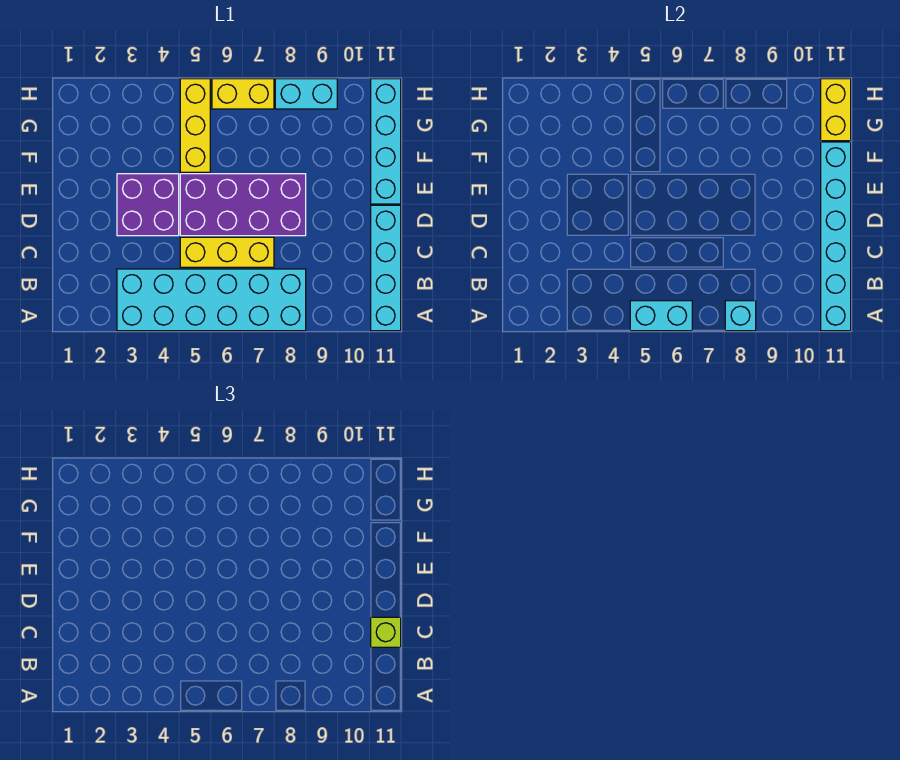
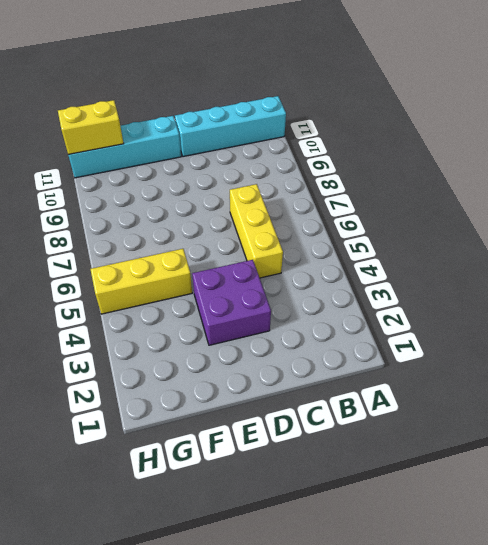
none -> cyan 2x6 brick [117,269,306,331]
none -> purple 2x4 brick [180,174,306,236]
none -> yellow 1x2 brick [212,79,274,109]

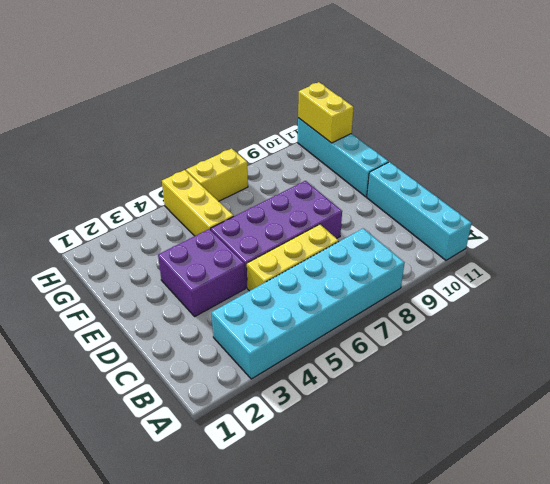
none -> cyan 1x2 brick [275,79,337,109]
none -> cyan 1x2 brick [630,301,692,331]
none -> cyan 1x1 brick [725,301,756,331]

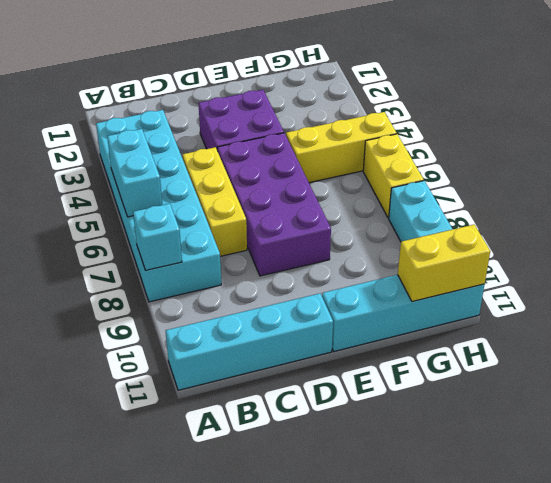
none -> cyan 1x6 brick [821,142,851,331]
none -> lime 1x1 brick [371,617,401,647]

